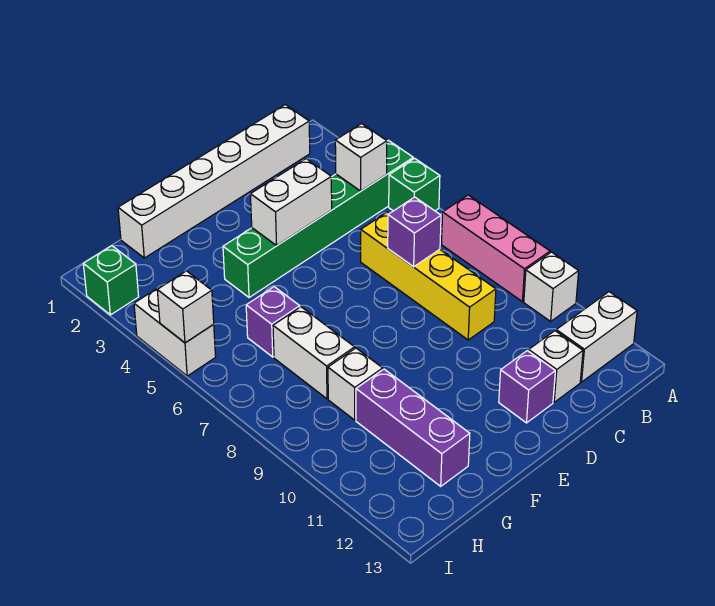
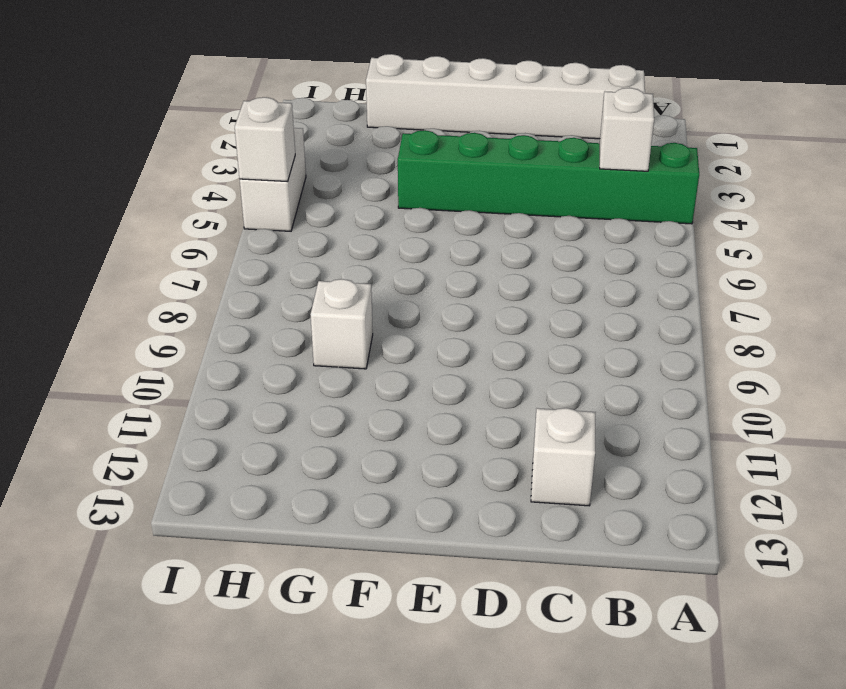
none -> green 1x1 brick [389,158,440,211]
none -> pink 1x3 brick [442,195,550,302]
none -> white 1x1 brick [524,252,579,321]

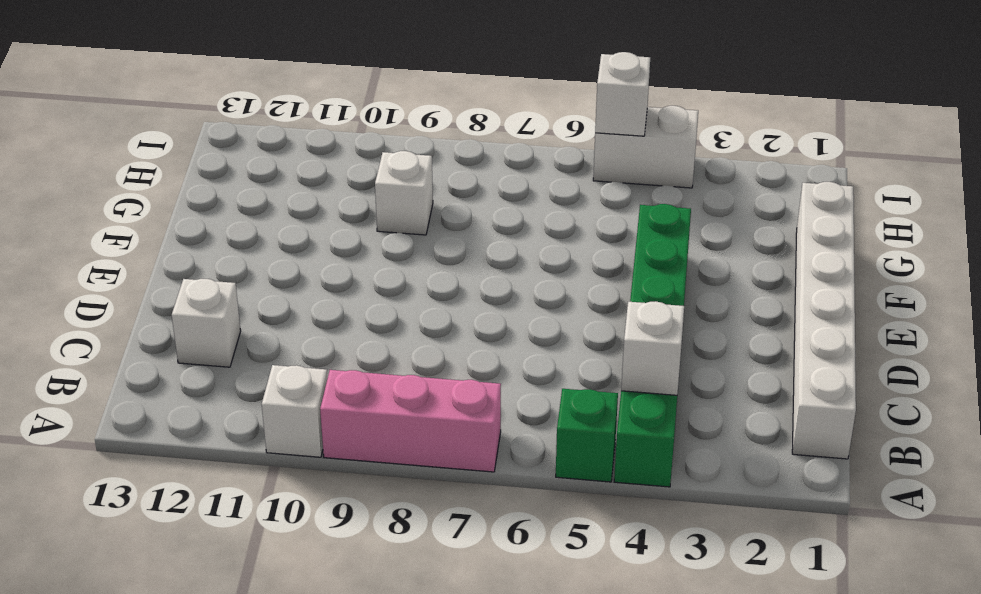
none -> white 1x2 brick [556,292,637,382]
none -> yellow 1x4 brick [361,212,496,340]
none -> purple 1x1 brick [499,351,555,423]

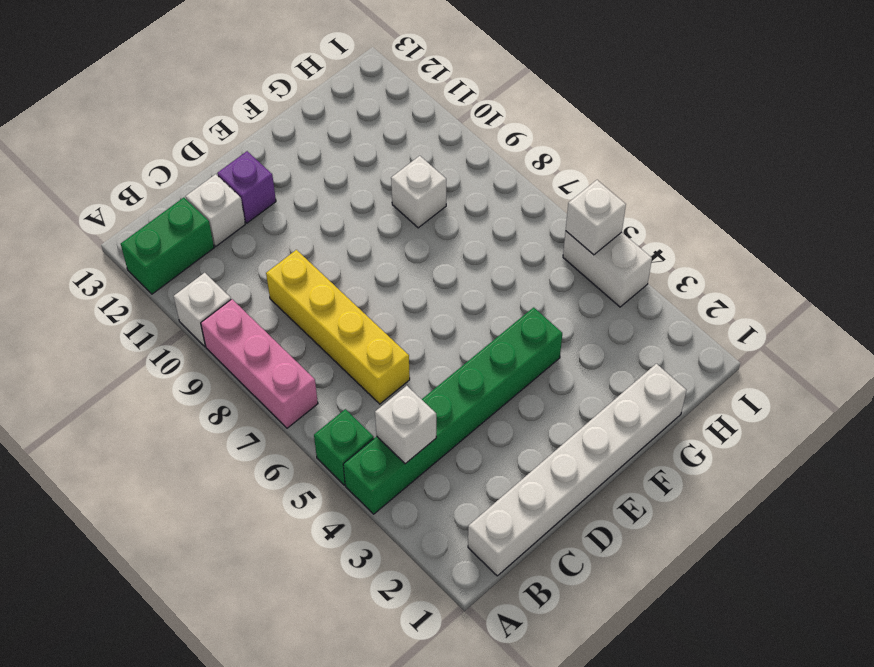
green 1x2 brick [121,198,214,294] -> white 1x2 brick [556,292,637,382]
none -> purple 1x1 brick [246,287,300,357]
none -> white 1x2 brick [273,307,355,399]
none -> purple 1x3 brick [356,369,470,486]

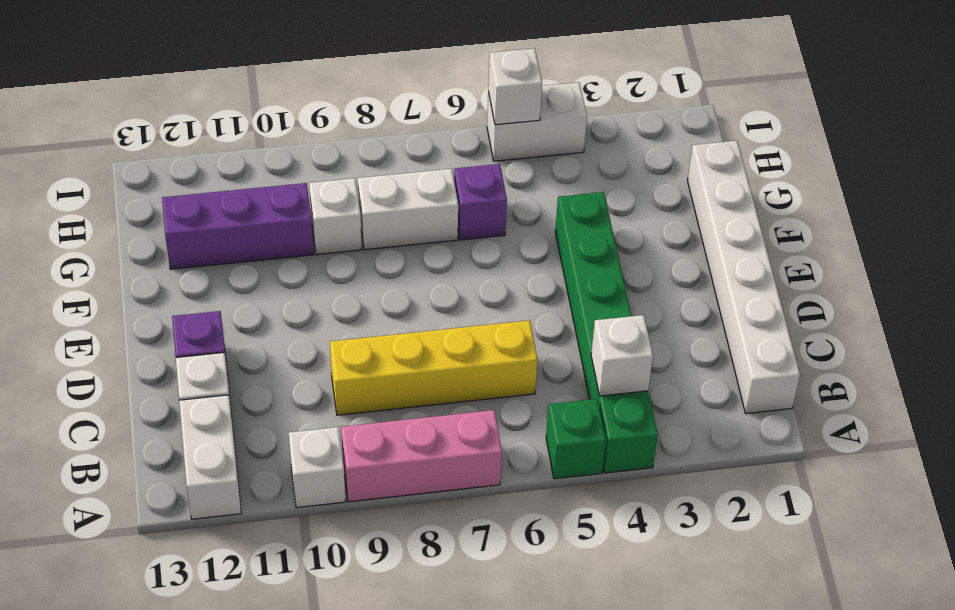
none -> green 1x1 brick [83,246,139,315]
none -> purple 1x1 brick [388,197,441,267]
none -> white 1x2 brick [250,159,332,245]

